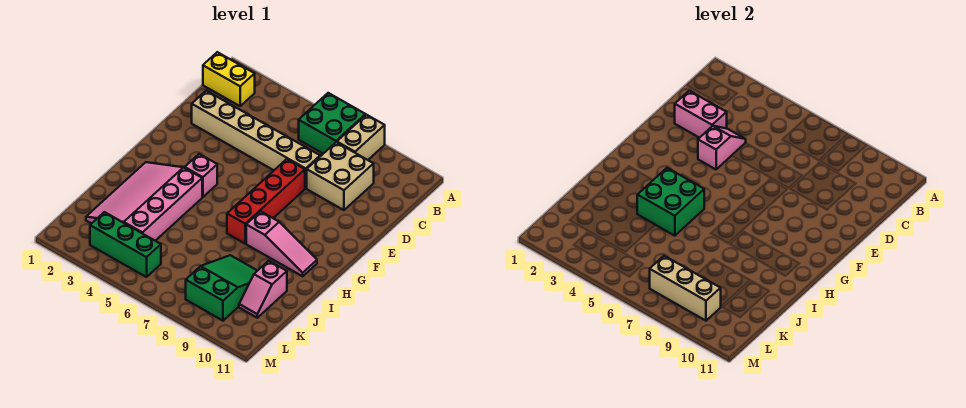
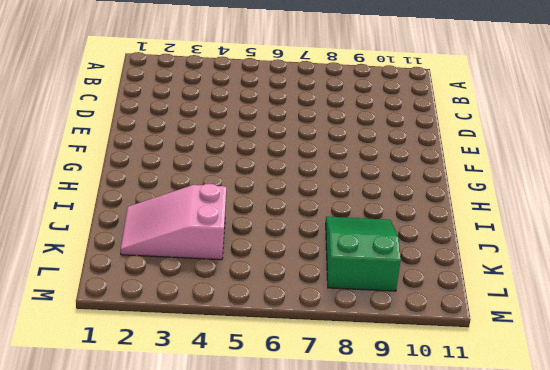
pink 2x3 slope [121,184,226,260] -> pink 3x4 slope [86,162,202,241]
none -> green 2x2 brick [299,93,365,154]
none -> tan 1x2 brick [337,115,385,160]
none -> yellow 1x2 brick [203,52,255,106]

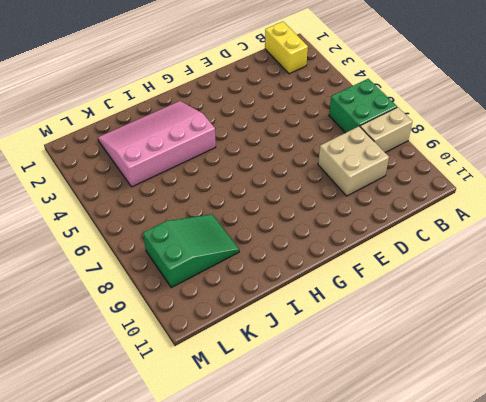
none -> tan 1x6 brick [192,91,320,188]
none -> red 1x4 brick [227,159,305,243]
none -> pink 1x1 brick [185,154,217,197]

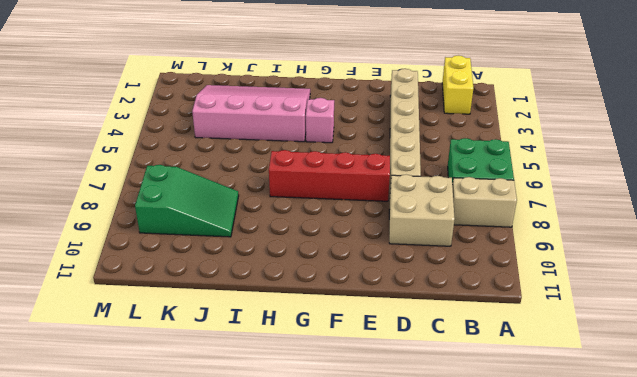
none -> pink 1x3 slope [246,211,317,276]
none -> pink 1x2 slope [239,261,287,318]
none -> green 1x3 brick [90,212,161,277]

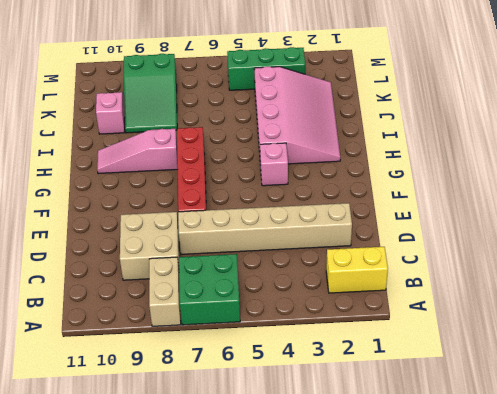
none -> pink 1x2 brick [675,91,727,138]
none -> pink 1x2 slope [698,126,746,169]
none -> green 2x2 brick [637,168,704,236]

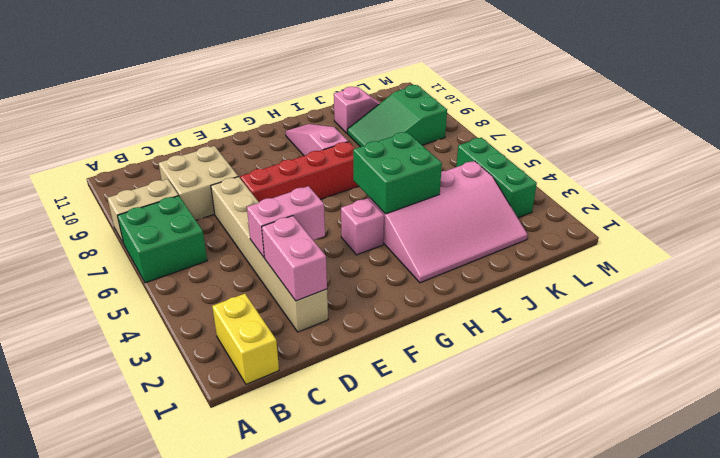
pink 1x2 brick [247,186,325,258] -> pink 1x2 slope [698,126,746,169]
none -> tan 1x3 brick [650,256,721,321]

